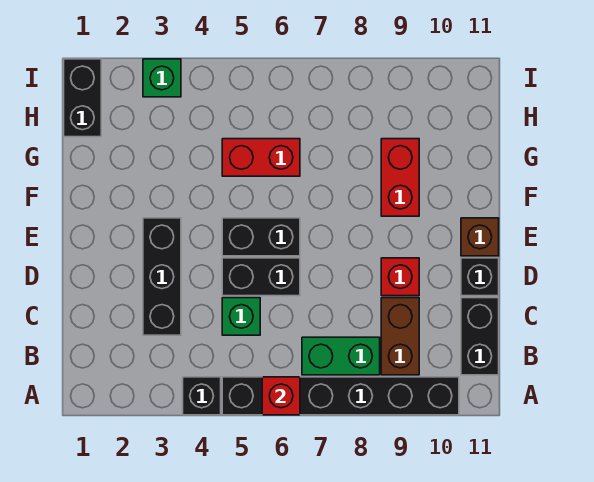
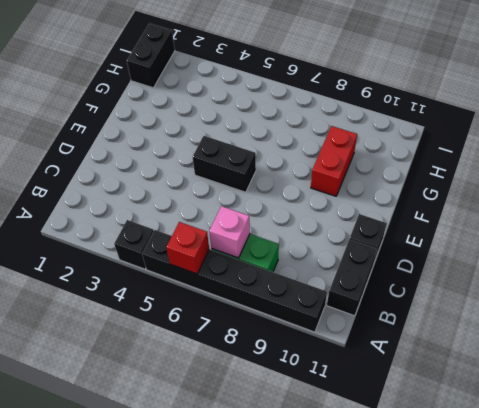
pink 1x1 brick [209,206,250,258] -> none
none -> brown 1x2 brick [381,298,419,375]
none -> black 1x3 brick [143,218,181,335]
none -> green 1x1 brick [222,298,260,335]

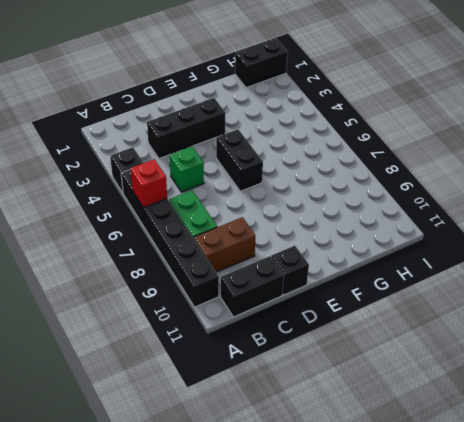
none -> black 1x2 brick [222,258,300,296]
none -> red 1x1 brick [381,258,419,296]
none -> brown 1x1 brick [461,218,499,256]

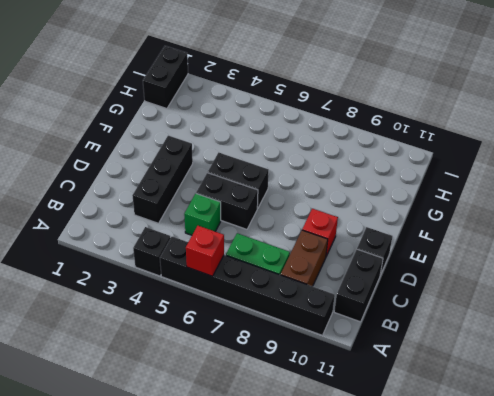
none -> brown 1x1 brick [461,218,499,256]
none -> red 1x2 brick [381,139,419,216]
none -> red 1x2 brick [222,139,300,176]

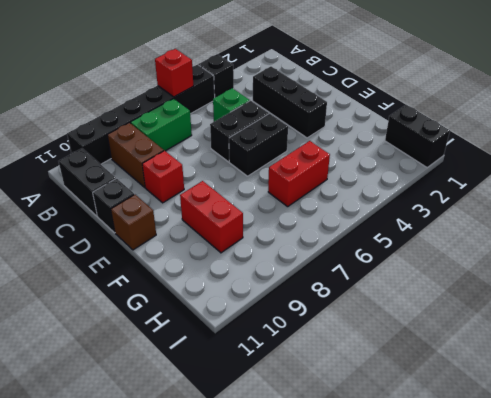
none -> green 1x1 brick [143,59,181,97]

